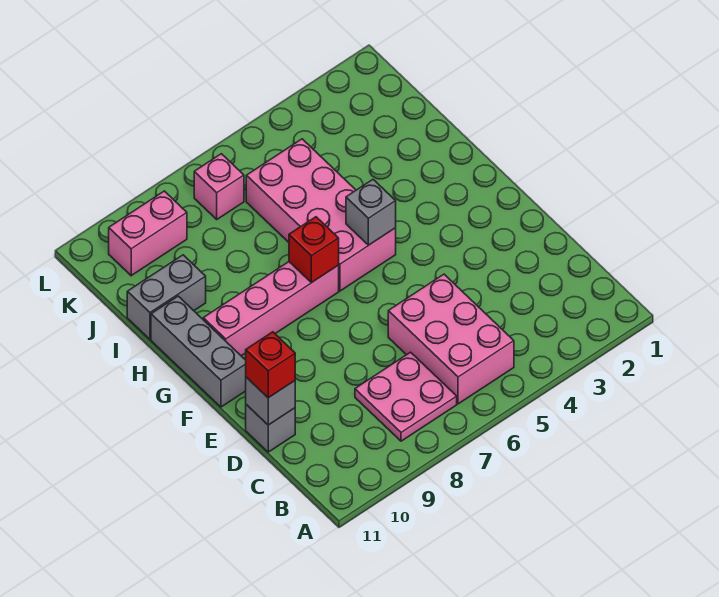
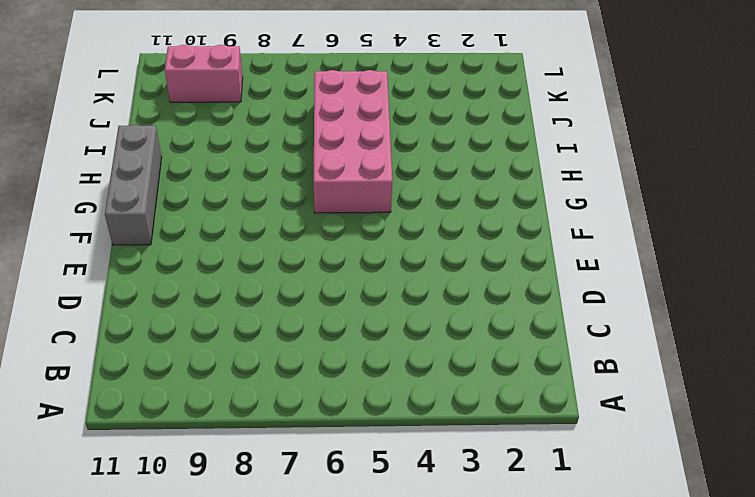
none -> pink 2x3 brick [388,274,514,404]
none -> pink 2x2 plate [355,352,457,441]
none -> grey 1x1 brick [246,405,295,452]

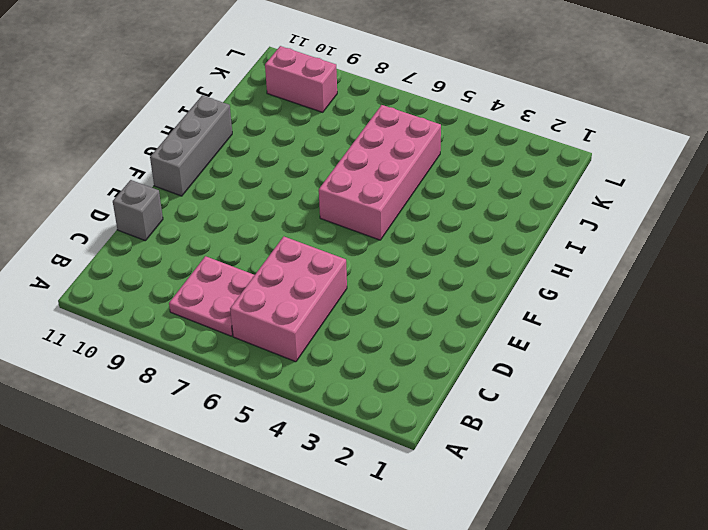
none -> pink 1x4 brick [203,262,339,356]
none -> grey 1x2 brick [127,255,206,339]
none -> pink 1x1 brick [194,154,244,219]

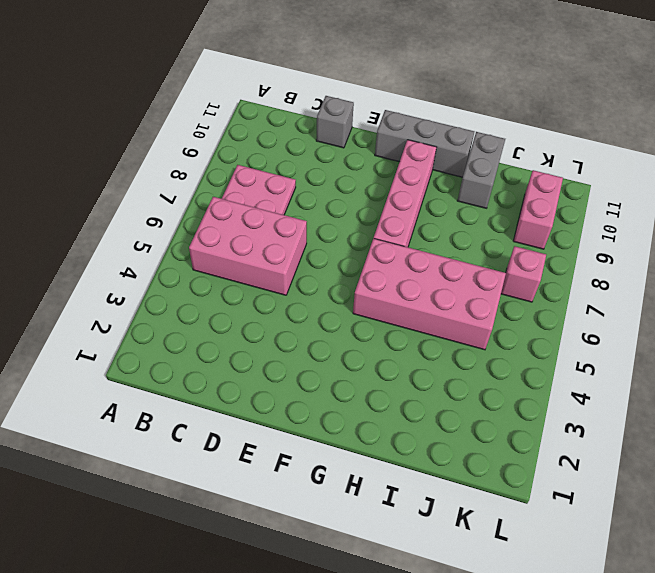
none -> grey 1x1 brick [246,377,295,425]
none -> grey 1x1 brick [346,180,396,245]
none -> red 1x1 brick [289,217,339,283]

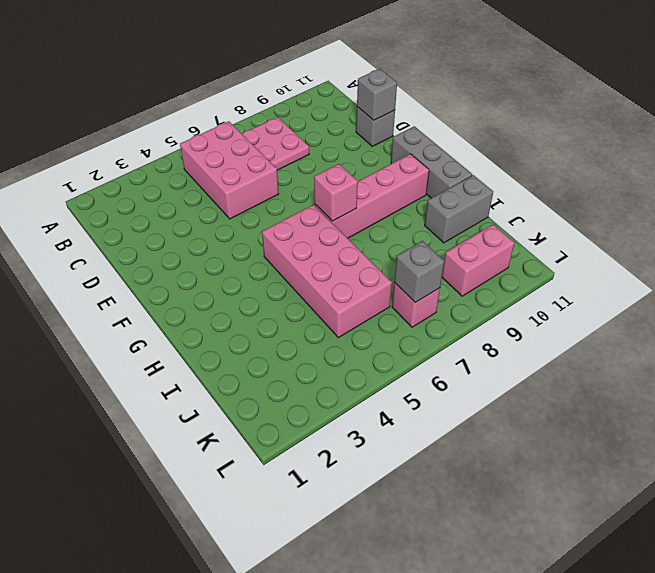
pink 1x1 brick [314,164,358,221] -> red 1x1 brick [289,217,339,283]
grey 1x1 brick [394,241,444,303] -> grey 1x1 brick moved to [346,180,396,245]
none -> red 1x1 brick [246,332,295,398]

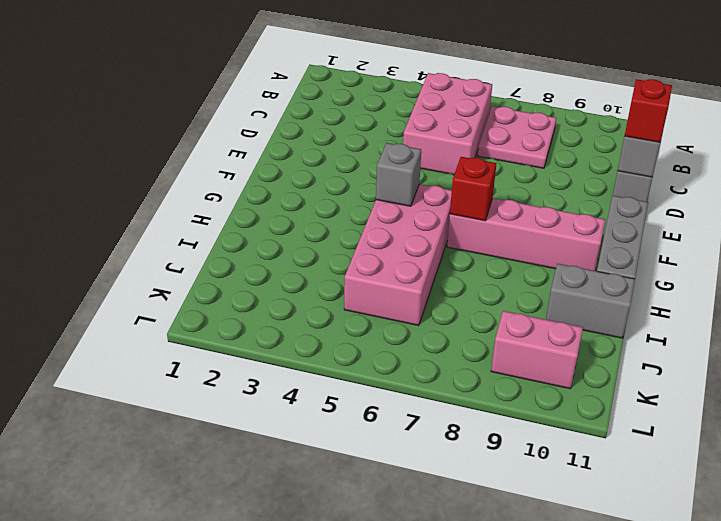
none -> pink 1x1 brick [194,154,244,219]

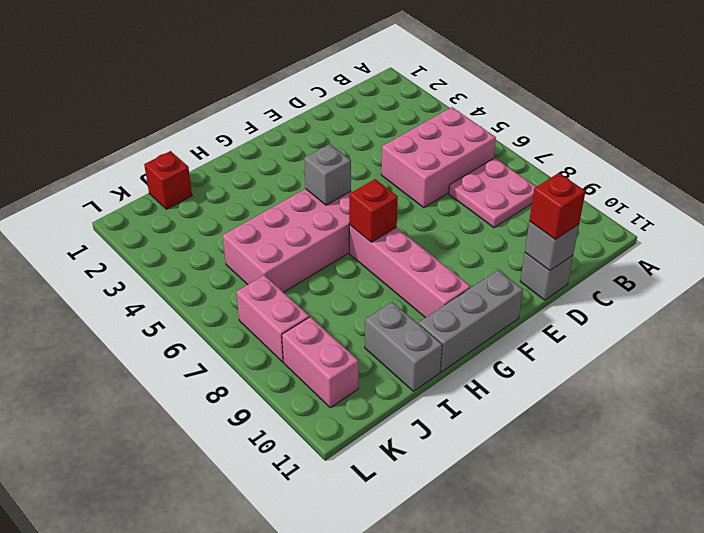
red 1x1 brick [144,151,192,209] -> none
pink 1x2 brick [236,275,309,362] -> pink 1x1 brick [194,154,244,219]

